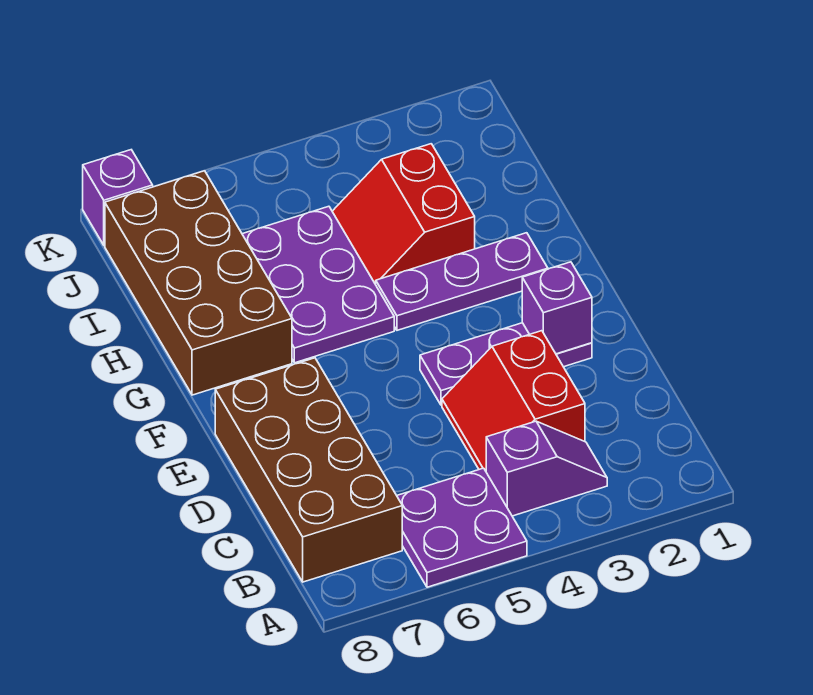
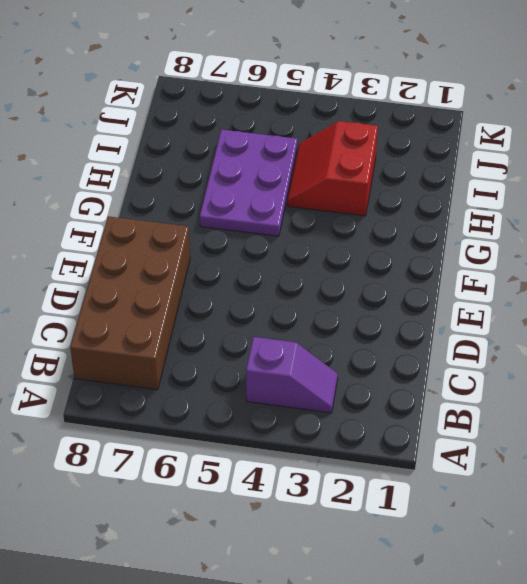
none -> purple 2x2 plate [397,468,527,587]
none -> red 2x2 slope [442,331,585,471]

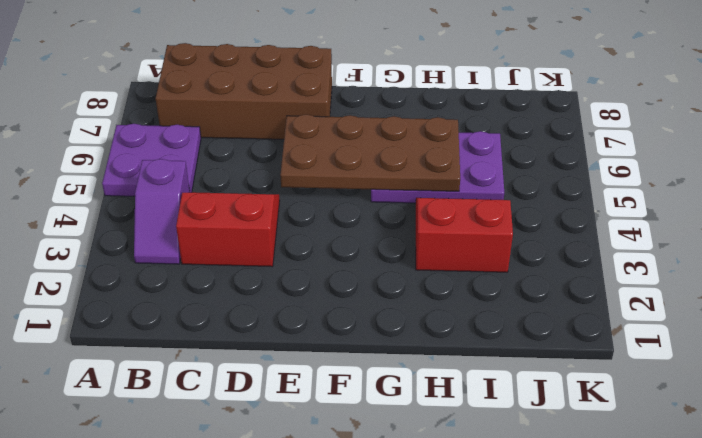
brown 2x4 plate [280,114,460,191] -> none
none -> purple 1x3 plate [420,323,592,405]
none -> purple 1x3 plate [376,233,548,330]

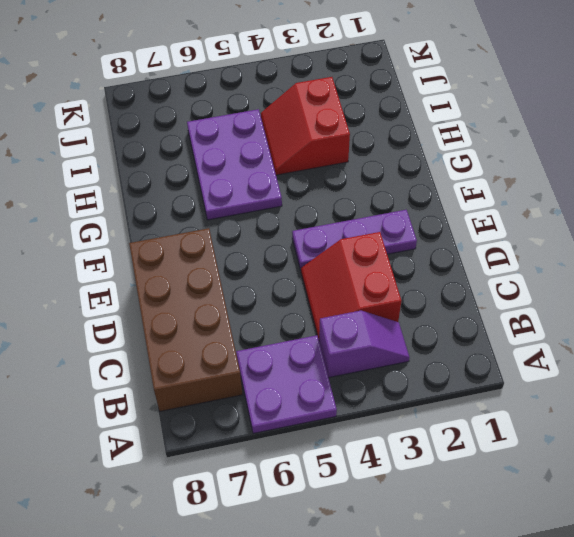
none -> purple 1x3 plate [376,233,548,330]
none -> brown 2x4 brick [105,171,292,395]

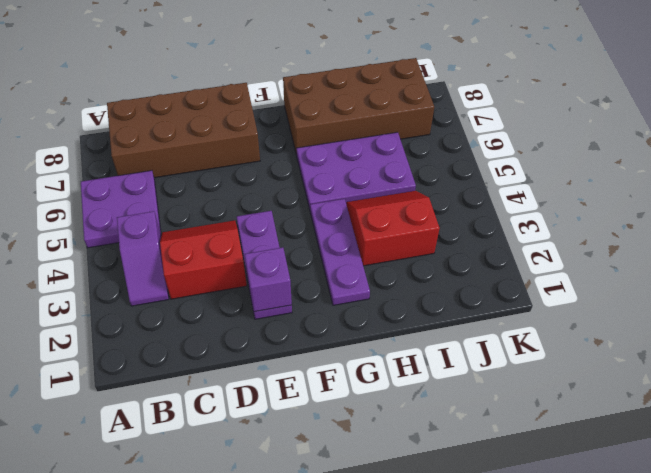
none -> purple 1x1 brick [83,150,153,245]

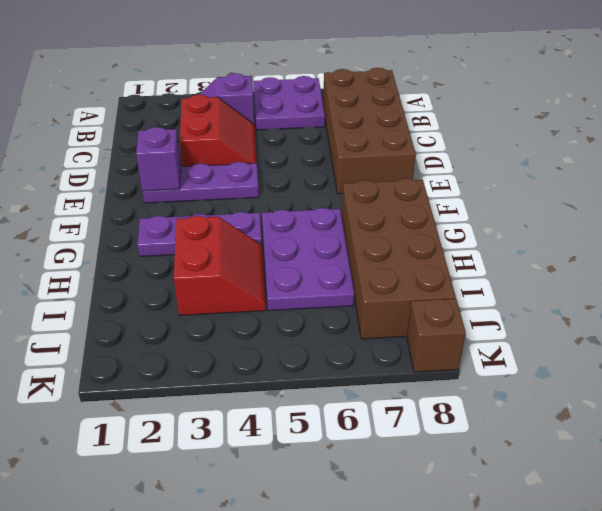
brown 1x1 brick [407,299,466,372] -> purple 1x1 brick [83,150,153,245]

